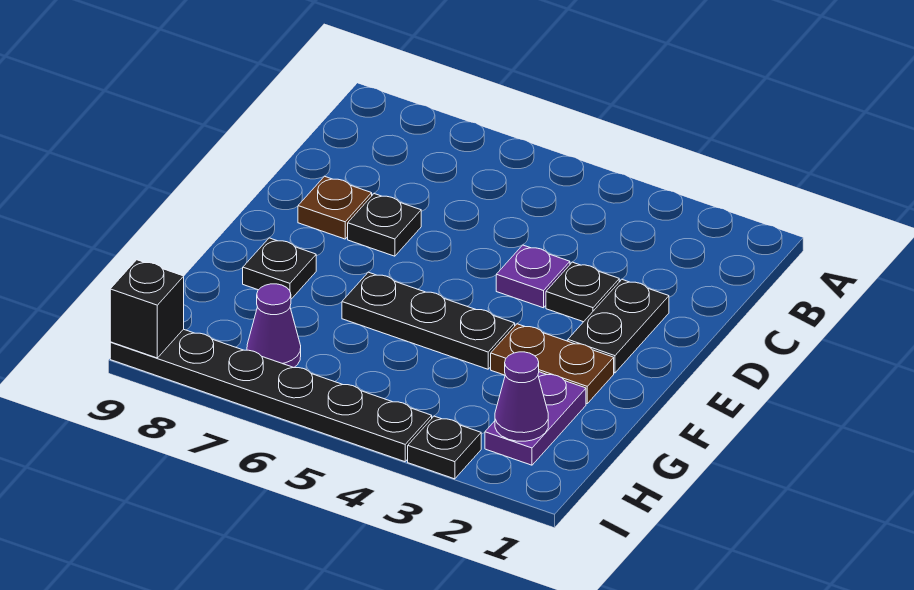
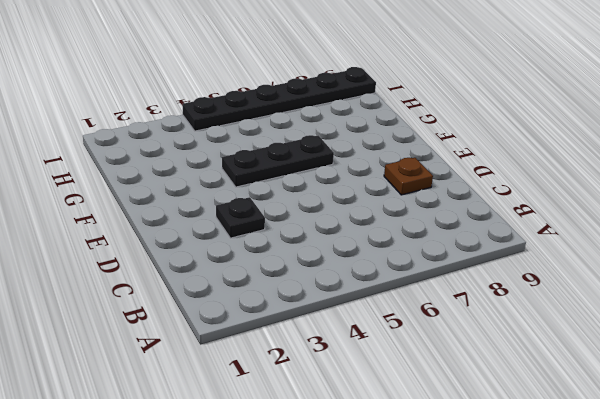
none -> black 1x2 plate [568,280,669,373]
none -> purple 1x1 plate [496,245,570,308]
none -> black 1x1 plate [348,194,421,256]

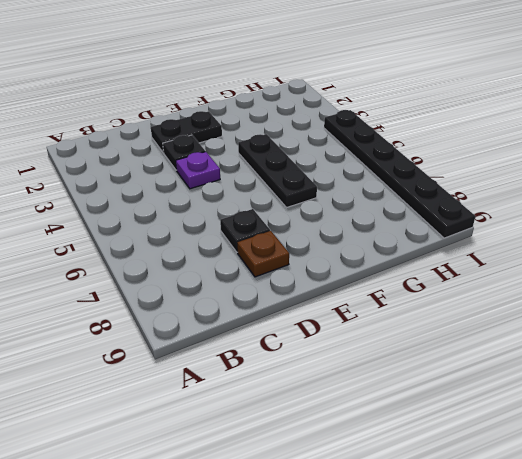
none -> brown 1x2 plate [491,324,614,404]
none -> black 1x1 plate [243,238,316,299]
none -> purple 1x2 plate [485,372,586,465]

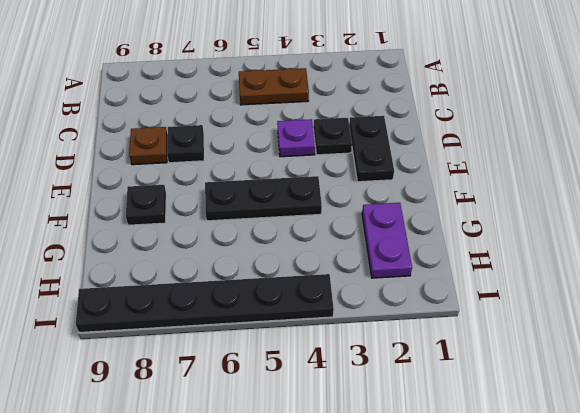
brown 1x2 plate [239,68,309,105] -> brown 1x2 plate moved to [491,324,614,404]
none -> purple 1x1 cone [247,284,301,368]
none -> black 1x1 plate [408,416,481,479]
none -> purple 1x1 cone [495,352,548,441]

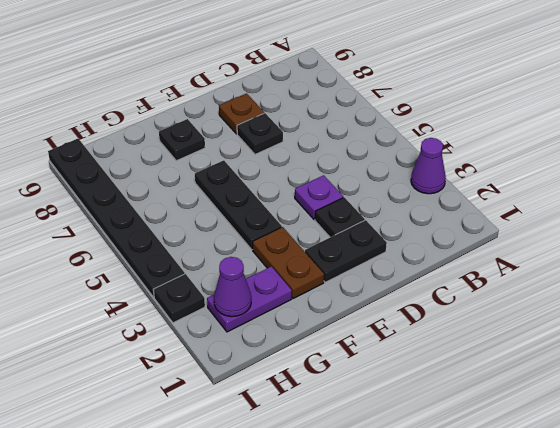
purple 1x1 cone [411,138,446,194] -> purple 1x1 cone moved to [247,284,301,368]
none -> black 1x1 brick [110,260,184,358]

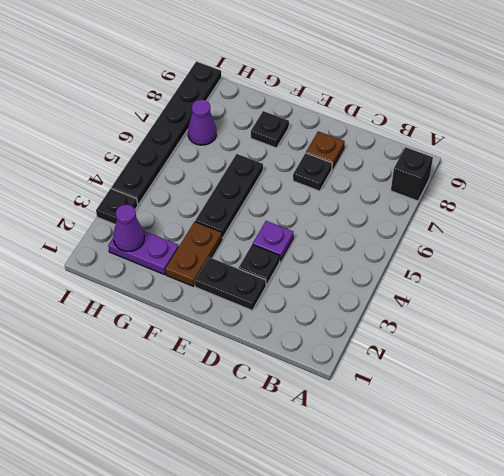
black 1x1 brick [391,147,433,201] -> black 1x1 brick moved to [110,260,184,358]

